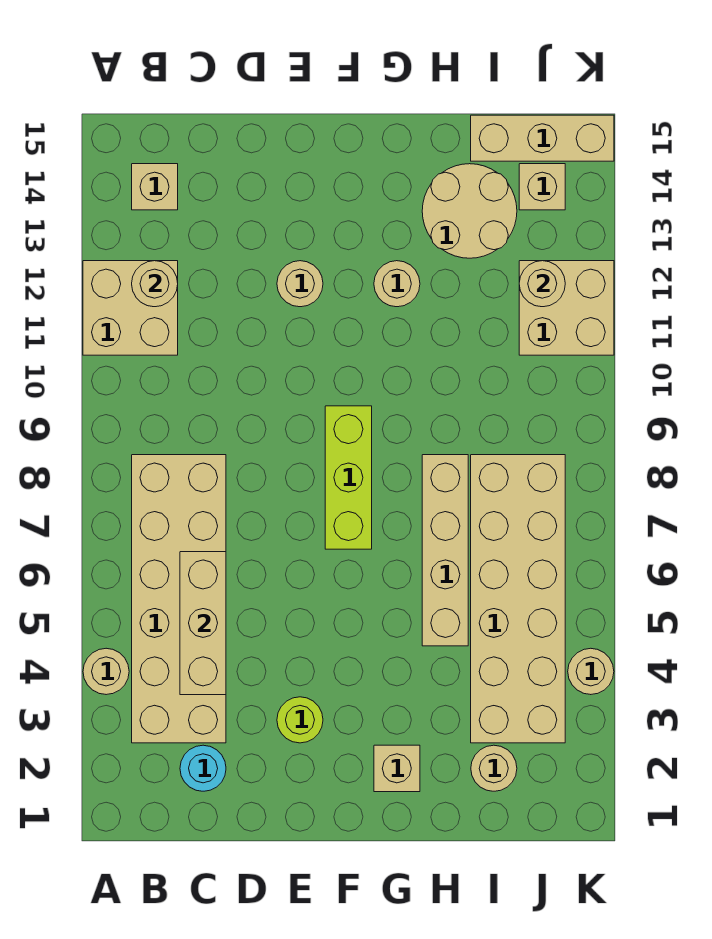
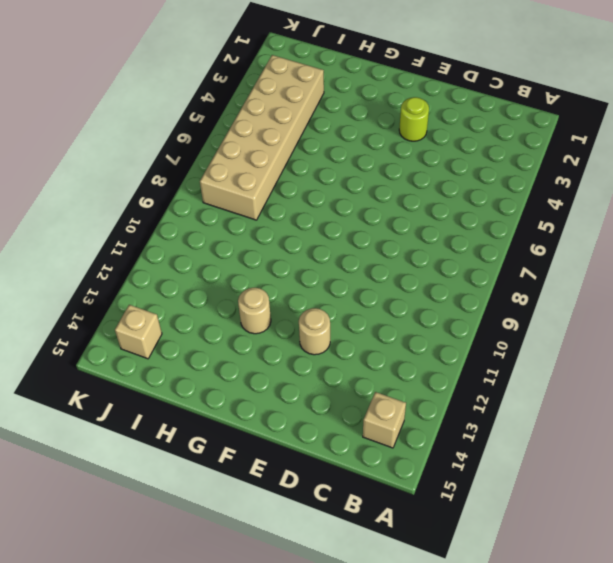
none -> tan 1x1 round brick [83,648,129,695]
none -> tan 2x2 brick [83,261,178,355]
none -> tan 2x6 brick [132,455,226,743]

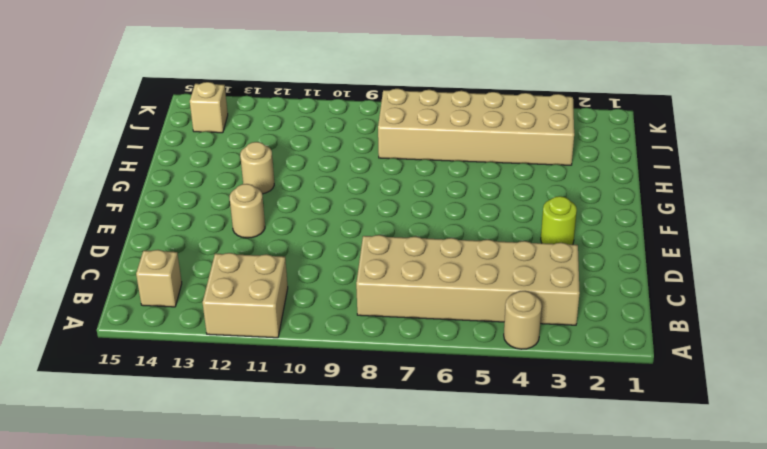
none -> cyan 1x1 round brick [180,745,226,791]
none -> lime 1x3 brick [325,406,372,549]
none -> tan 1x1 brick [374,745,420,792]

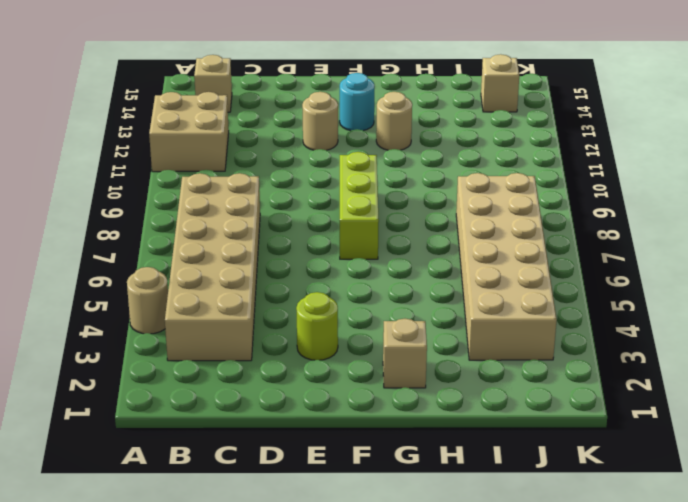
cyan 1x1 round brick [340,73,374,131] -> cyan 1x1 round brick moved to [180,745,226,791]
none -> tan 1x4 brick [422,455,468,646]
none -> tan 2x2 round brick [422,164,517,258]
none -> tan 1x1 round brick [471,745,517,791]

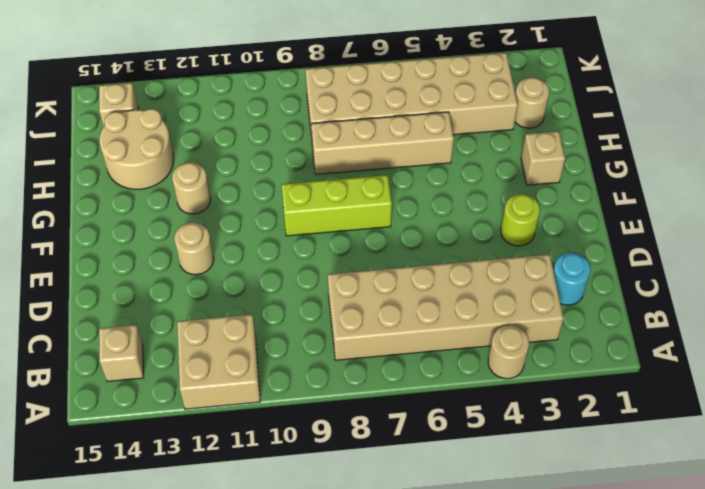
none -> tan 1x3 brick [471,115,614,161]
none -> tan 2x2 brick [519,261,614,355]
none -> tan 1x1 round brick [568,648,614,695]

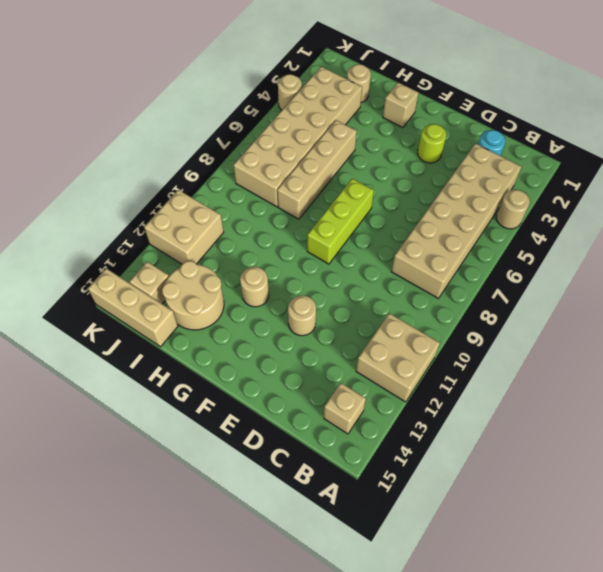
none -> tan 1x1 round brick [132,261,178,307]
none -> tan 1x3 brick [180,552,226,695]
none -> tan 1x1 round brick [519,261,565,307]

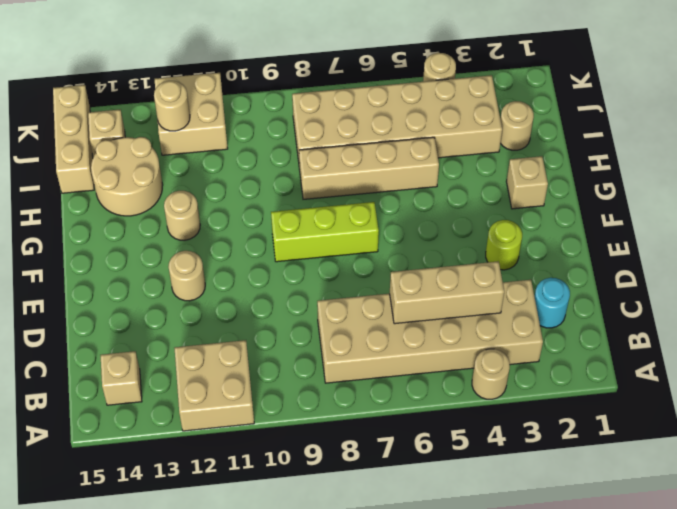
none -> tan 1x1 round brick [132,261,178,307]

